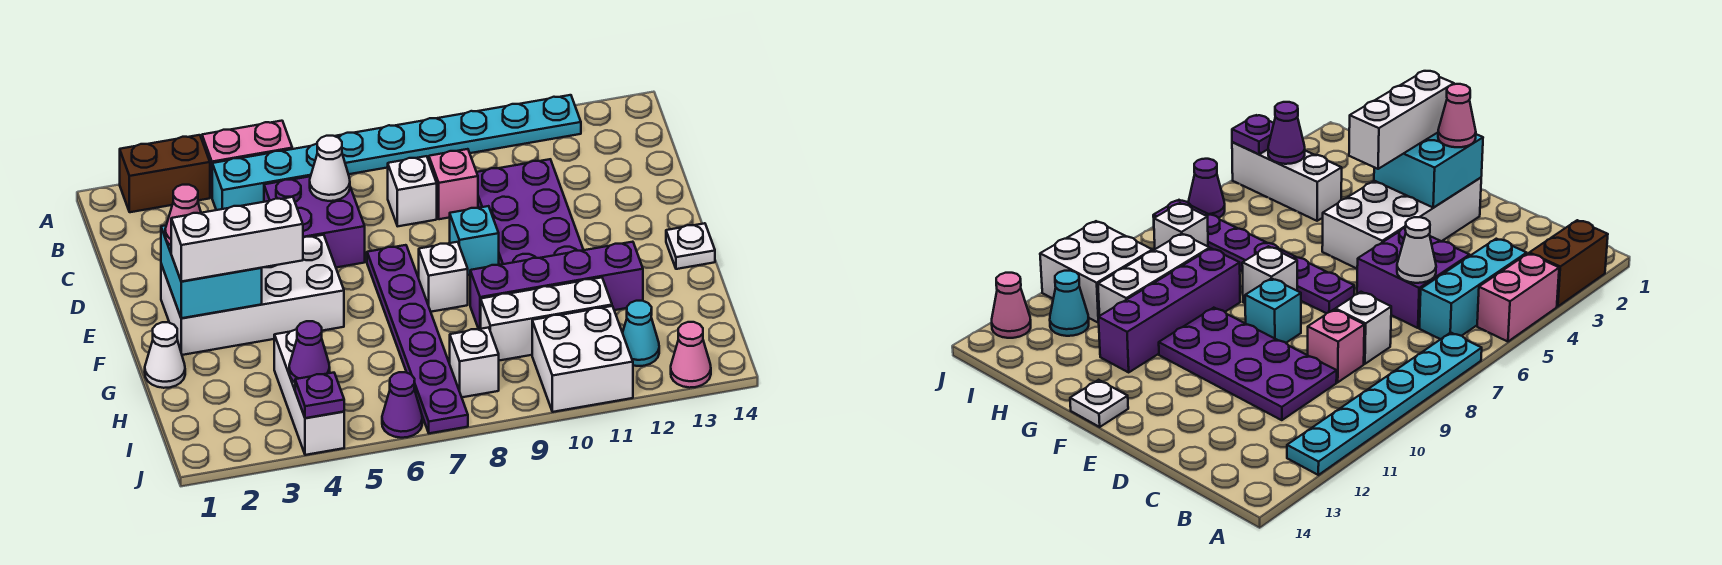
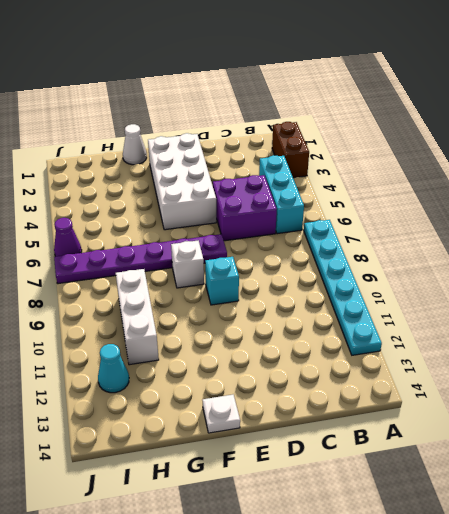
none -> pink 1x2 brick [202,121,292,197]
none -> white 1x1 brick [388,156,437,226]
none -> pink 1x1 brick [429,149,478,219]

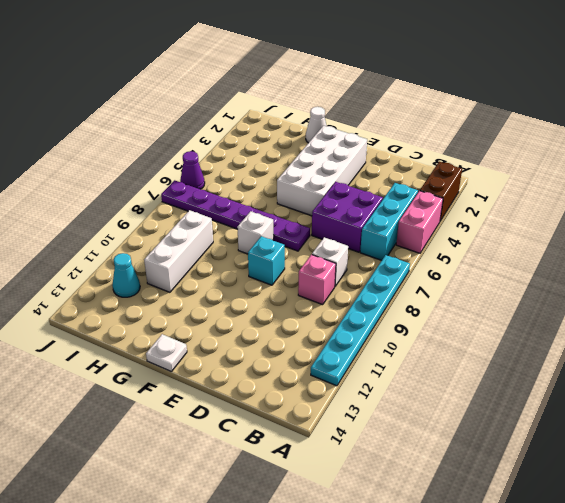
none -> purple 2x4 plate [477,159,583,265]
none -> purple 1x4 brick [470,242,643,329]
none -> white 1x3 brick [274,329,344,455]

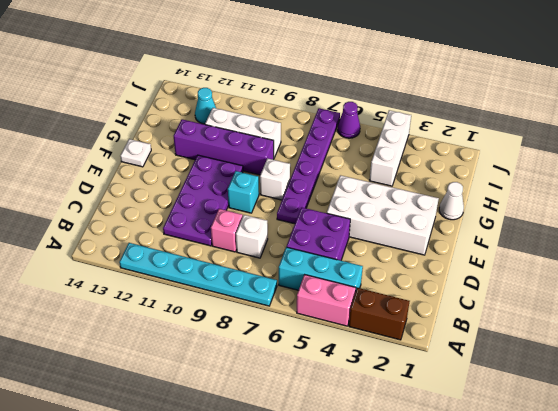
none -> white 1x1 brick [450,327,499,397]
none -> white 2x2 brick [532,306,633,412]
none -> pink 1x1 cone [671,322,711,388]

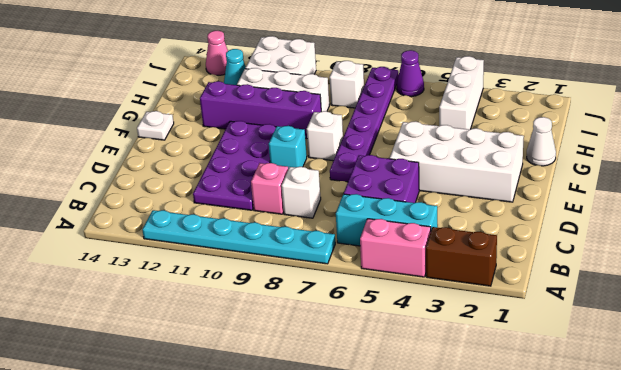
none -> white 1x1 cone [310,136,350,201]
none -> cyan 2x2 brick [161,225,262,318]
none -> purple 1x1 cone [289,321,330,382]

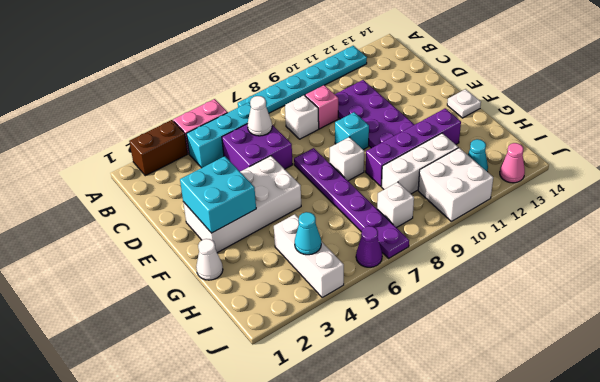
cyan 1x1 cone [295,212,321,255] -> purple 1x1 cone [289,321,330,382]
none -> purple 1x1 plate [295,373,344,418]
none -> pink 1x1 cone [165,185,201,245]
none -> white 1x3 brick [171,197,303,281]

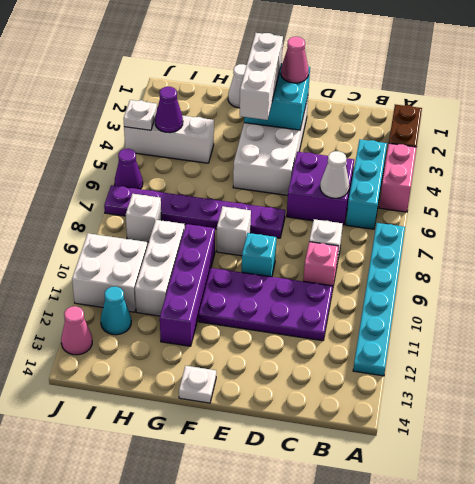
white 1x1 plate [123,100,157,130] -> purple 1x1 plate [295,373,344,418]

